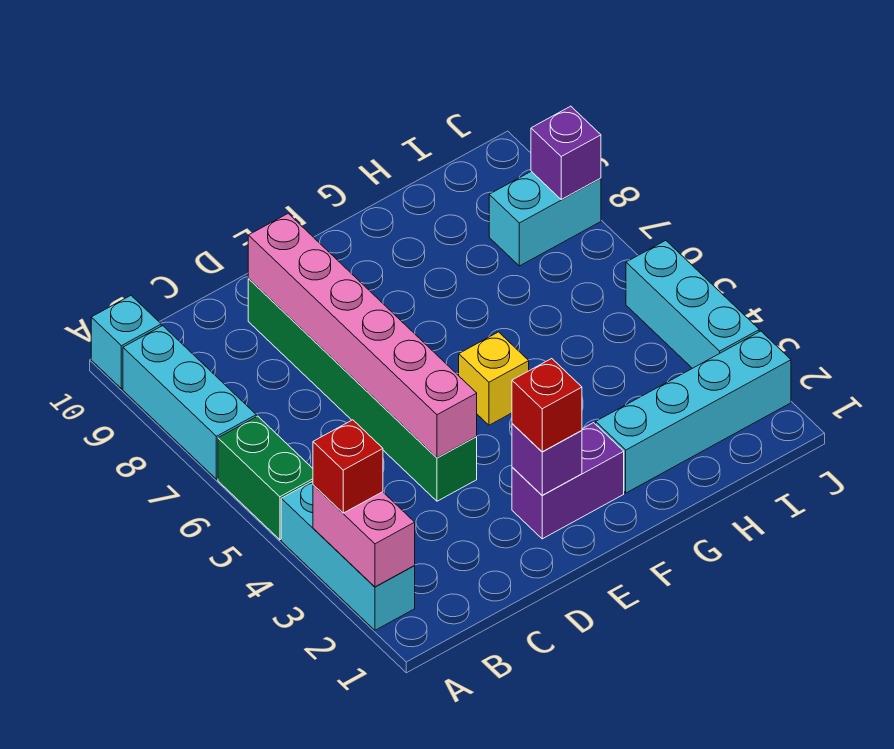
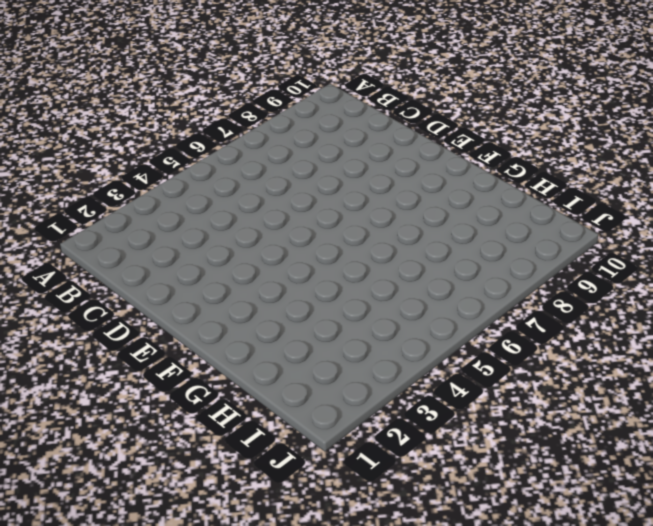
none -> cyan 1x3 brick [281,481,415,630]
none -> green 1x2 brick [218,416,313,540]
none -> cyan 1x3 brick [123,326,256,479]

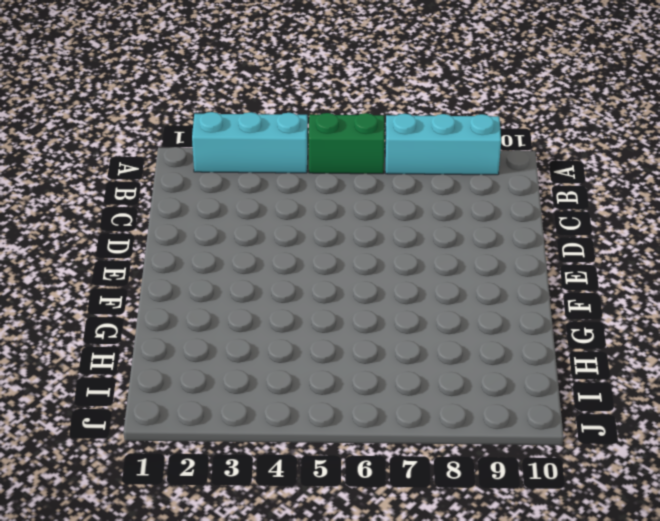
none -> cyan 1x1 brick [91,296,161,389]
none -> green 1x6 brick [248,279,477,501]
none -> purple 1x2 brick [512,423,624,539]

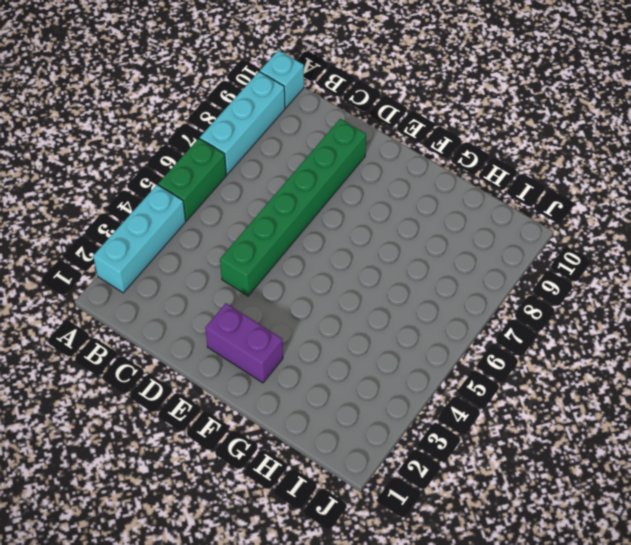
none -> yellow 1x1 brick [459,332,529,425]
none -> cyan 1x4 brick [596,331,791,493]
none -> cyan 1x2 brick [489,171,601,266]

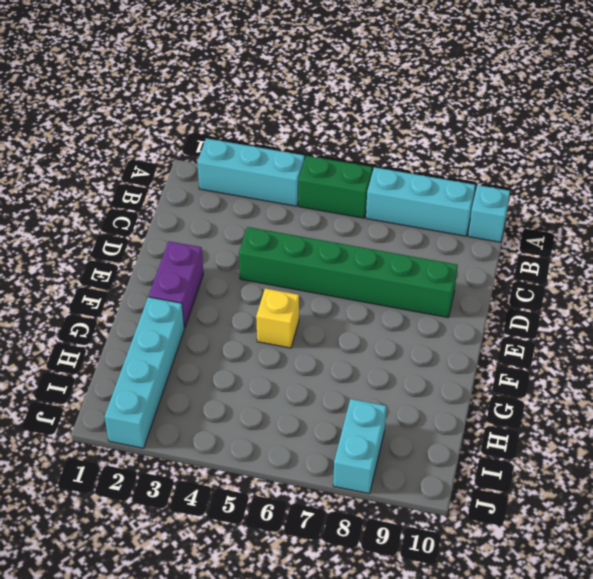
none -> cyan 1x3 brick [626,241,759,368]
none -> pink 1x2 brick [313,485,415,587]
none -> pink 1x6 brick [248,214,477,458]

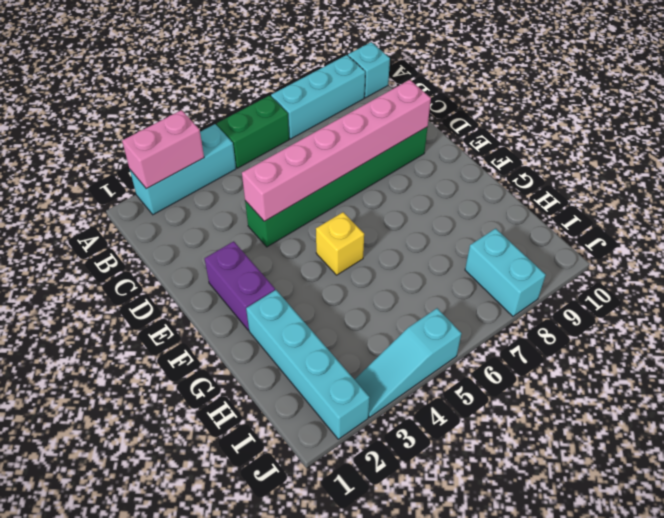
cyan 1x3 slope [354,308,461,417] -> cyan 1x3 brick [626,241,759,368]
none -> purple 1x1 brick [512,424,582,495]
none -> purple 1x1 brick [531,106,601,199]
none -> red 1x1 brick [313,420,383,513]

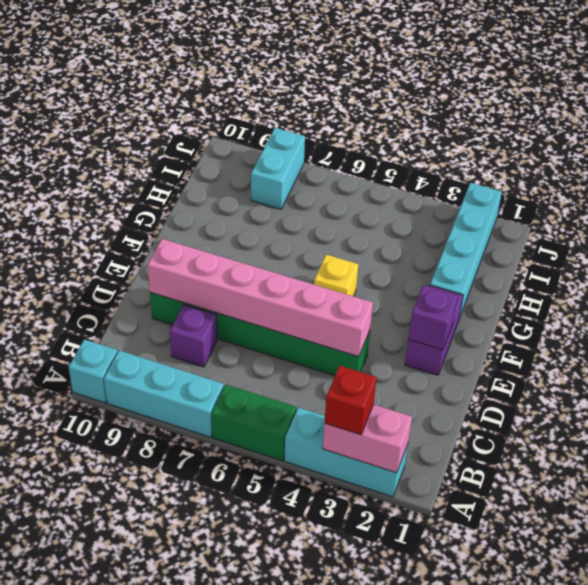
purple 1x1 brick [170,305,217,367] -> purple 1x1 brick moved to [531,106,601,199]
none -> cyan 1x3 brick [626,241,759,368]
none -> red 1x1 brick [512,359,582,452]

